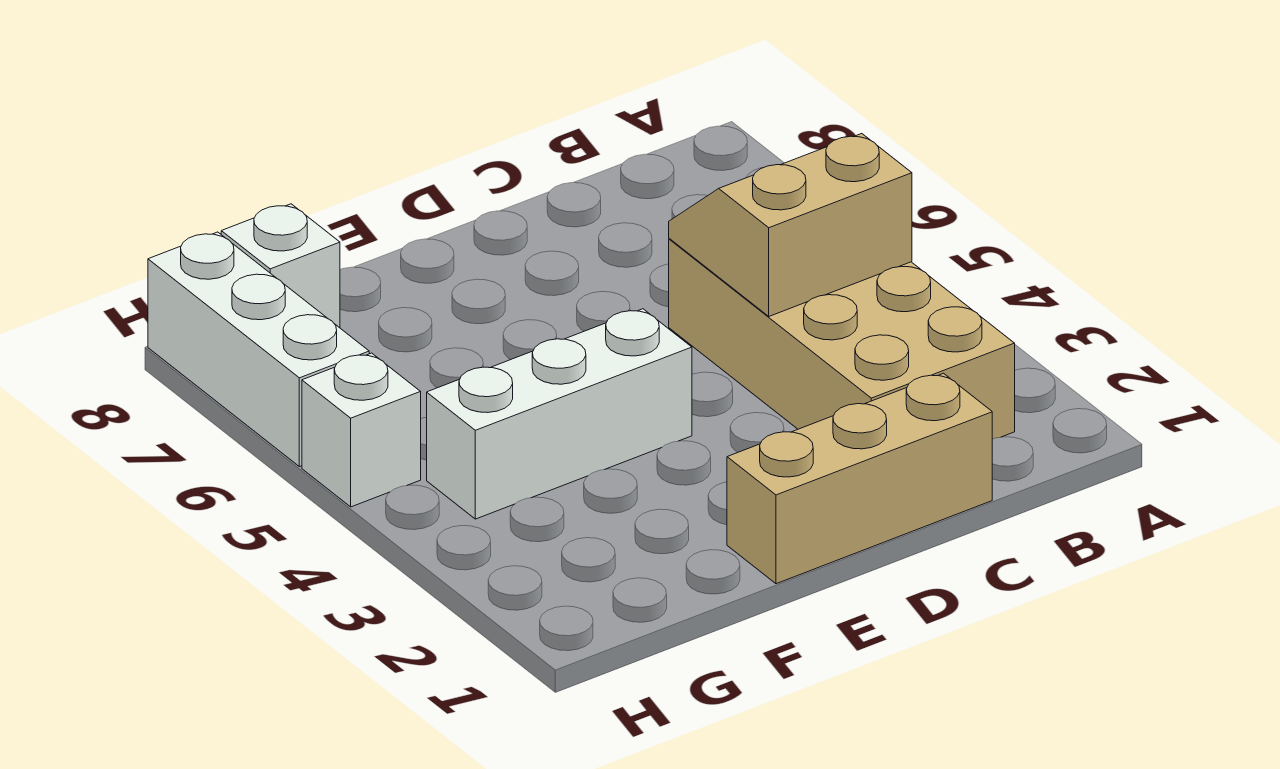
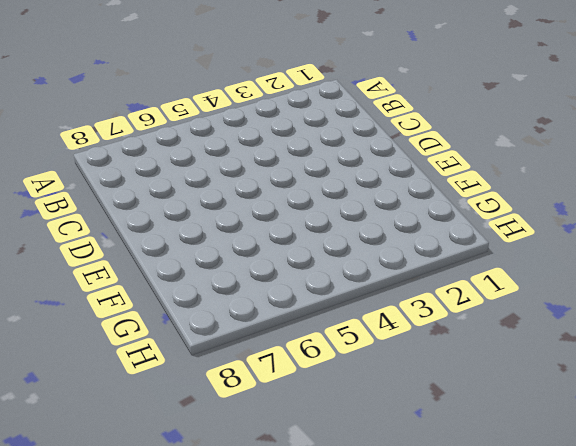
none -> tan 2x4 brick [669,239,1015,439]
none -> tan 1x3 brick [727,373,992,584]

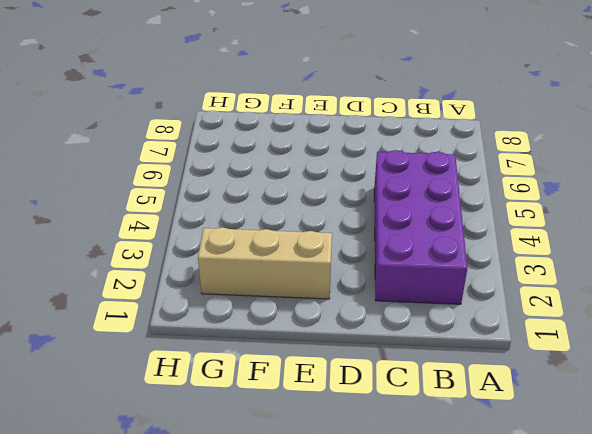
purple 2x4 brick [374,150,467,304] -> tan 2x4 brick [669,239,1015,439]
tan 1x3 brick [198,227,332,299] -> tan 1x3 brick moved to [727,373,992,584]
none -> white 1x3 brick [427,309,692,519]
none -> white 1x1 brick [221,204,340,328]

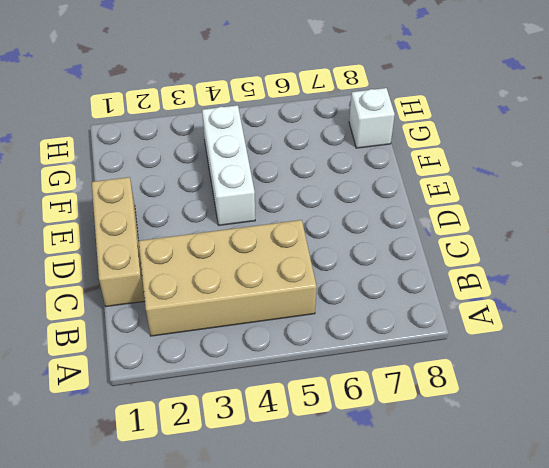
none -> white 1x1 brick [302,353,421,507]
none -> white 1x3 brick [148,232,369,467]

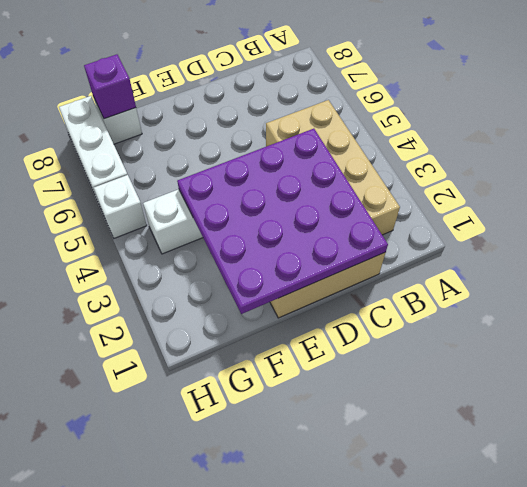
purple 4x4 plate [177,129,388,314] -> tan 2x2 slope [669,134,912,316]
purple 1x1 brick [84,54,136,119] -> none

